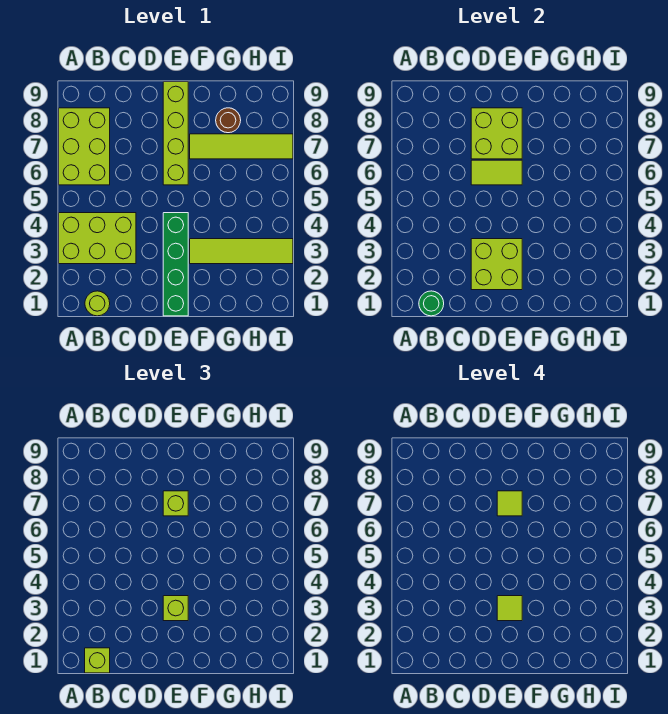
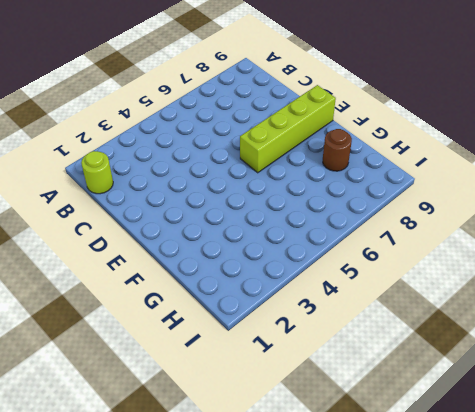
none -> lime 2x3 brick [59,213,136,264]
none -> lime 2x3 brick [59,108,110,185]
none -> green 1x4 brick [163,213,188,316]

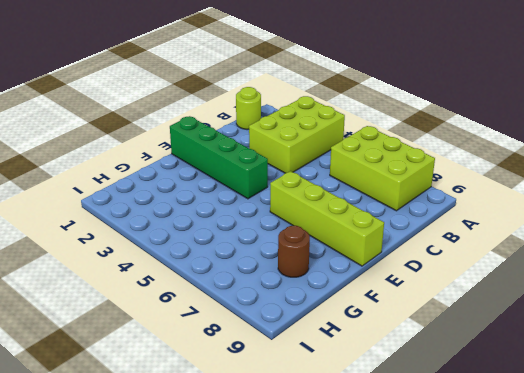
none -> lime 1x4 tile [190,239,293,264]
none -> lime 1x4 tile [190,134,293,159]
none -> green 1x1 round brick [419,291,444,316]

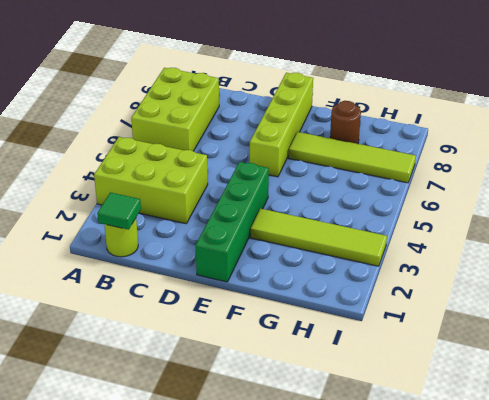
green 1x1 tile [97,192,141,230] -> green 1x1 round brick [419,291,444,316]
none -> lime 2x2 brick [471,239,522,290]
none -> lime 1x2 tile [471,160,522,185]
none -> lime 2x2 brick [471,108,522,159]

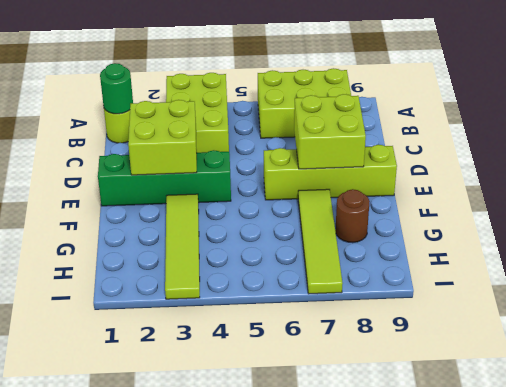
none -> lime 1x2 tile [471,160,522,185]
none -> lime 1x1 brick [85,648,110,673]
none -> lime 1x1 brick [163,596,188,621]

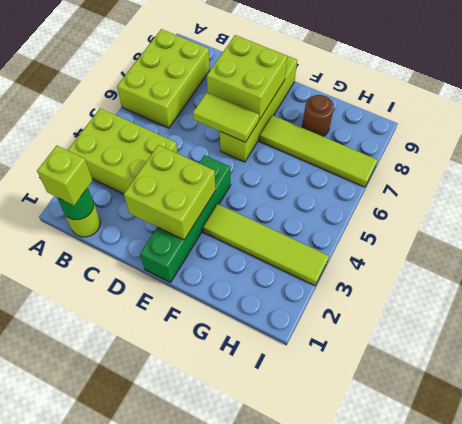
none -> lime 1x1 brick [163,596,188,621]
none -> lime 1x1 brick [163,491,188,516]
none -> lime 1x1 tile [497,596,522,621]

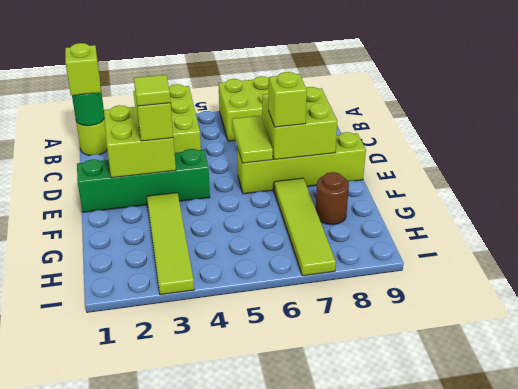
none -> lime 1x1 tile [497,491,522,516]

